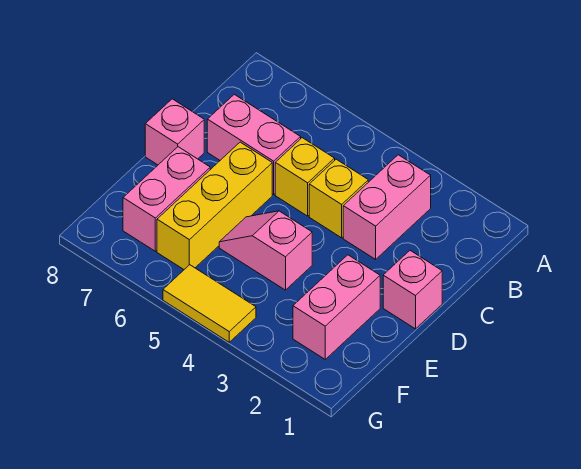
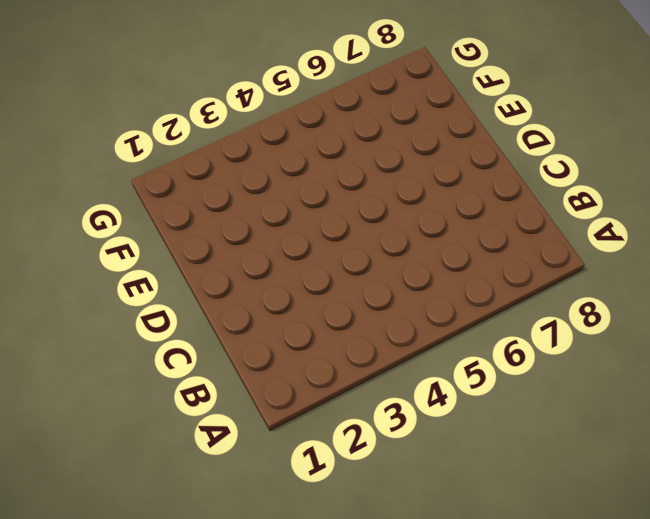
none -> pink 1x2 brick [343,155,431,259]
none -> yellow 1x1 brick [309,159,368,238]

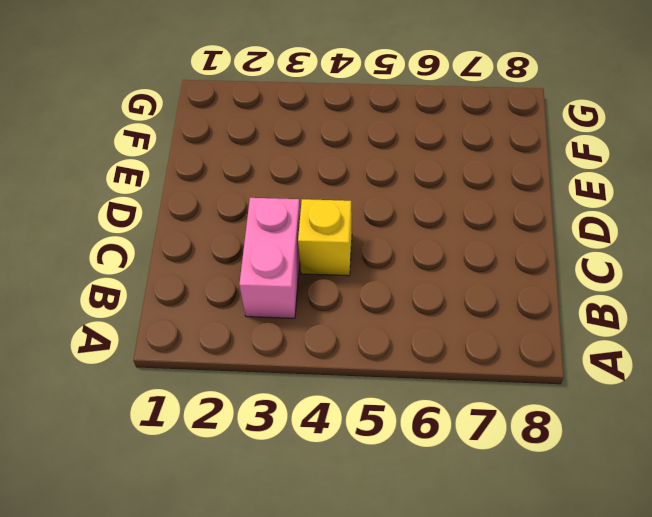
none -> yellow 1x1 brick [275,138,335,216]
none -> pink 1x2 brick [207,94,301,194]

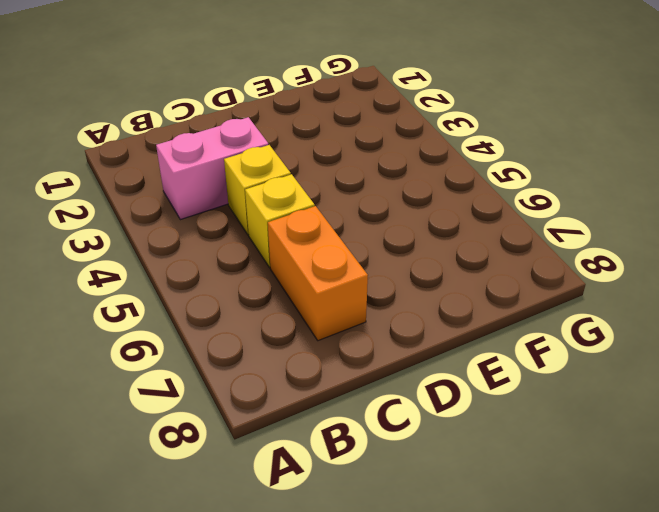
orange 1x2 brick [268,206,368,341] -> pink 1x2 brick [207,94,301,194]
none -> pink 1x1 brick [383,251,442,329]
none -> yellow 1x3 brick [157,142,272,269]

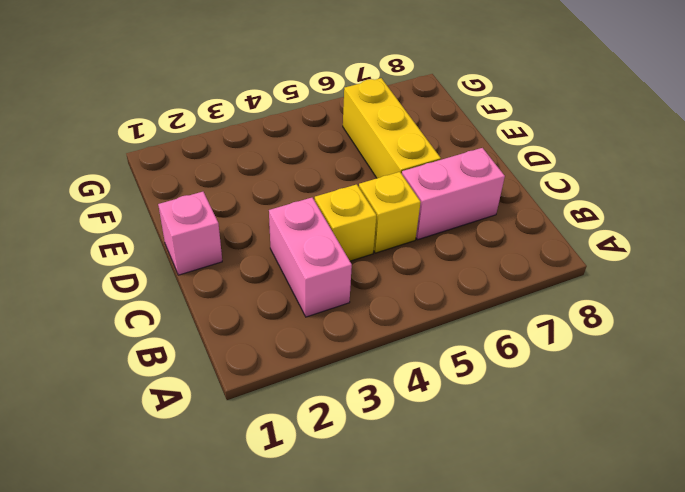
none -> pink 1x1 brick [145,99,204,165]
none -> pink 1x2 brick [293,255,380,359]

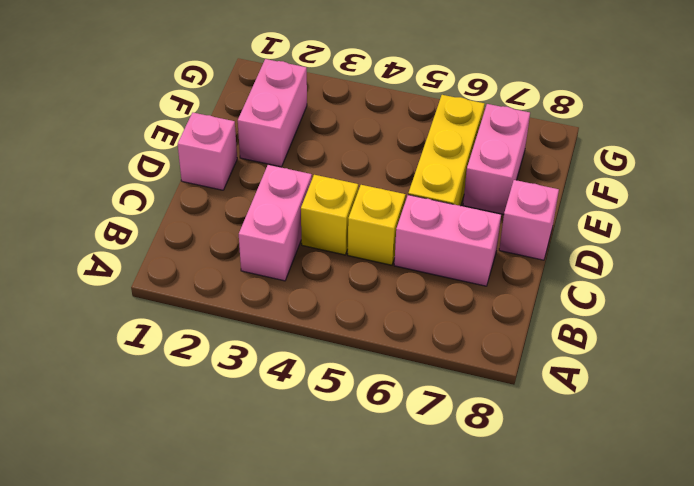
none -> pink 1x2 slope [219,211,312,290]
none -> yellow 1x2 tile [163,265,256,342]

